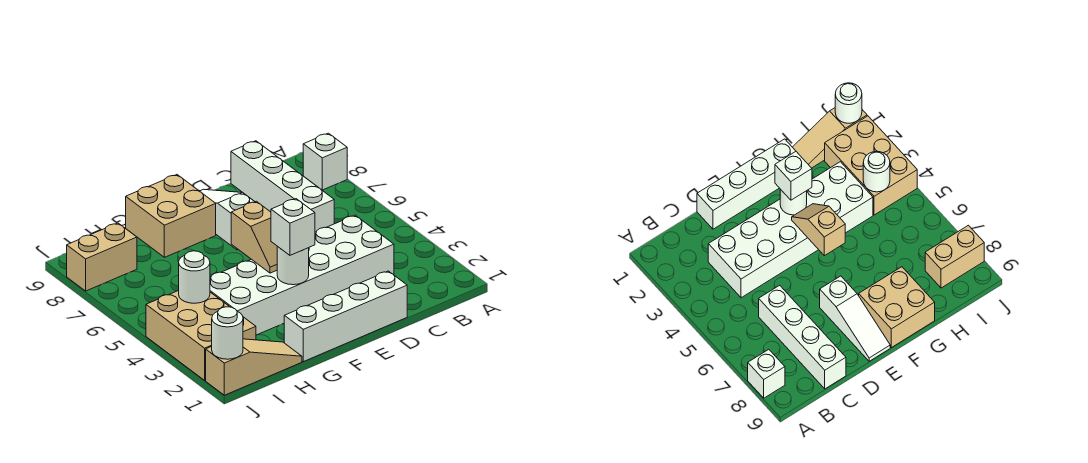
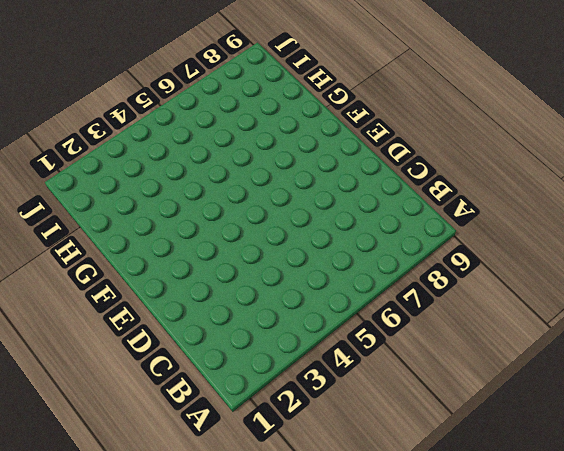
none -> white 1x1 brick [303,133,347,190]
none -> white 2x6 brick [210,215,394,335]
none -> white 1x4 brick [231,141,334,232]

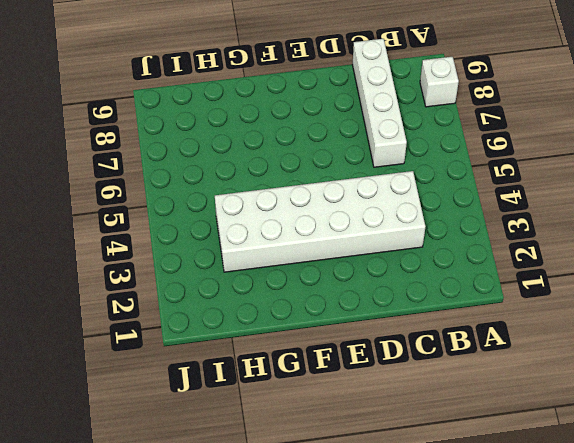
none -> white 1x4 brick [284,271,407,362]
none -> white 1x3 slope [200,189,255,250]
none -> tan 2x2 brick [126,175,216,257]

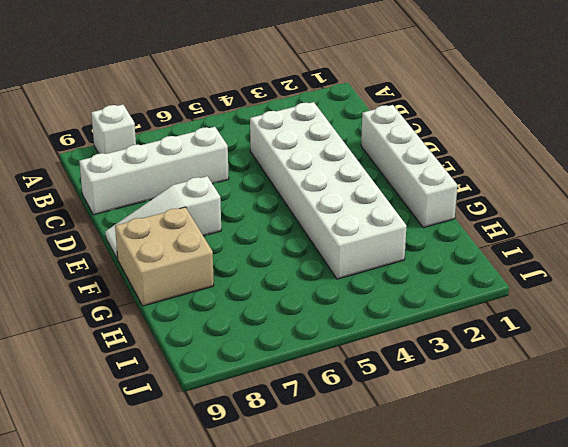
none -> tan 1x3 slope [206,339,302,395]
none -> tan 2x3 brick [146,290,256,380]
none -> tan 1x2 brick [67,223,137,291]

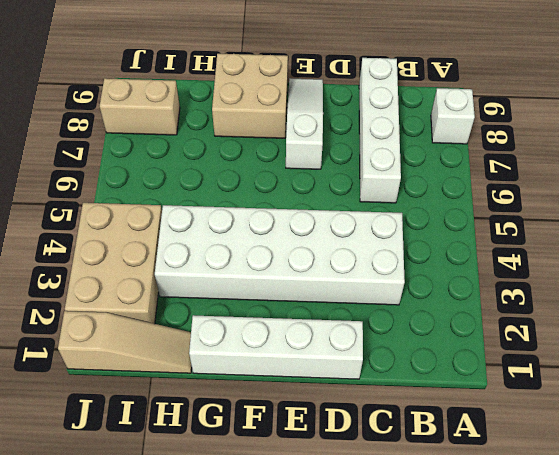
none -> white 1x1 round brick [277,246,309,285]
none -> tan 1x2 slope [231,201,277,273]
none -> white 1x1 round brick [179,251,210,303]

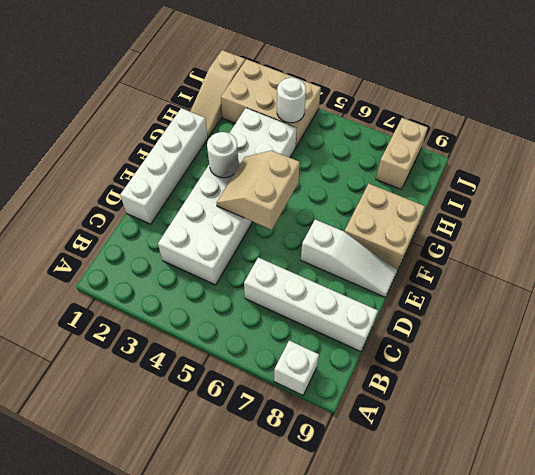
tan 2x2 slope [216,150,300,230] -> tan 1x2 slope [231,201,277,273]
none -> white 1x1 round brick [212,307,243,359]
none -> white 1x1 brick [271,199,315,255]

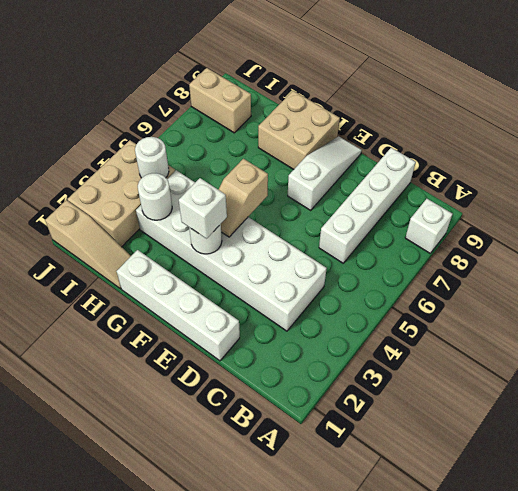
white 1x1 round brick [138,173,172,220] -> white 1x1 round brick moved to [212,307,243,359]

